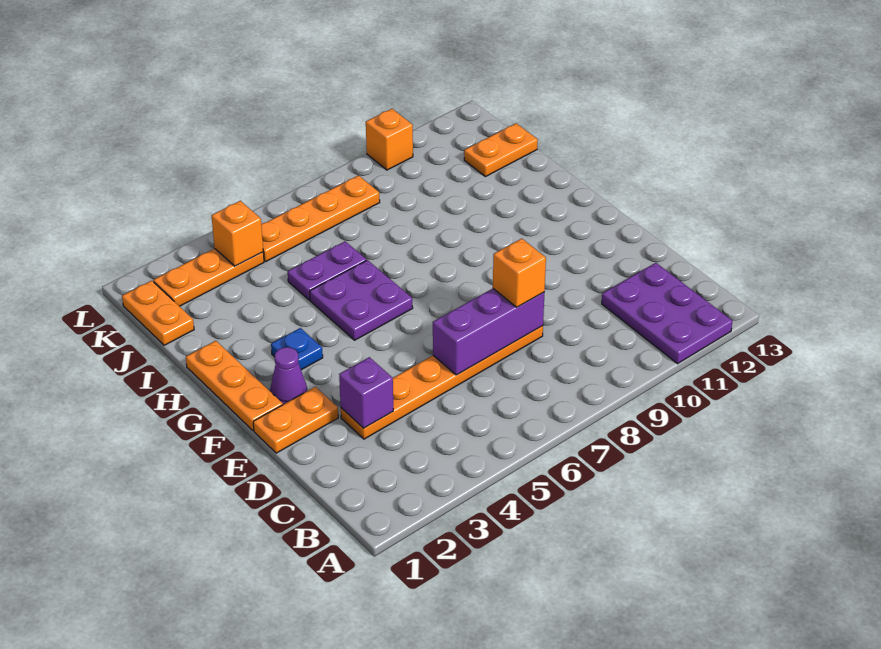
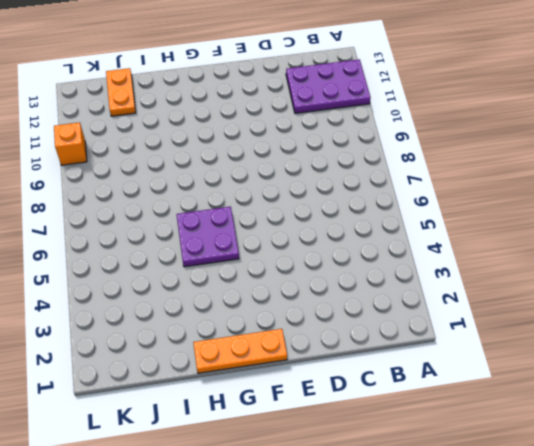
none -> orange 1x6 plate [341,326,543,439]
none -> orange 1x2 plate [253,387,338,453]
none -> purple 1x1 cone [270,347,307,404]

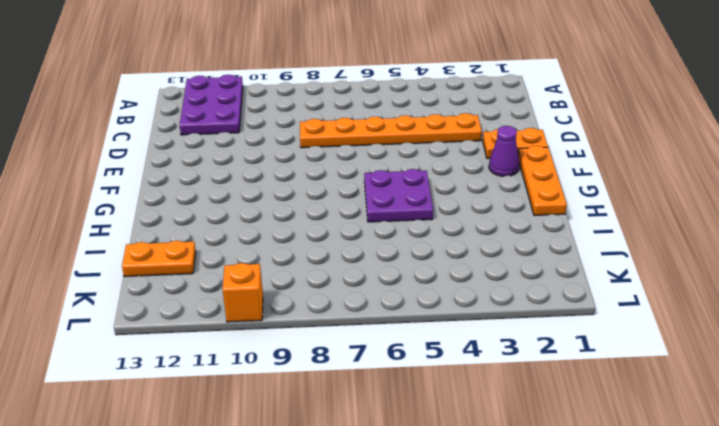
none -> blue 1x1 plate [271,328,323,370]
none -> purple 1x2 plate [288,241,366,300]
none -> orange 1x2 plate [122,281,194,345]

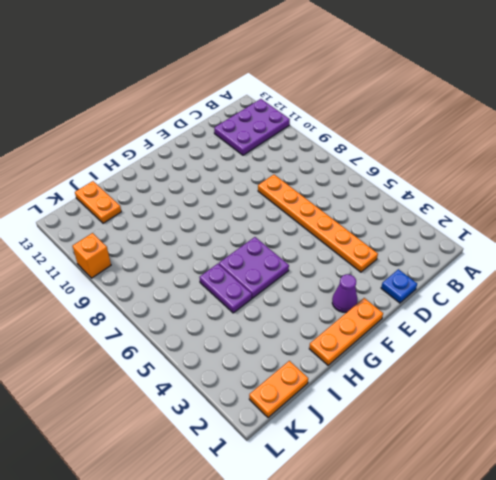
blue 1x1 plate [381,269,417,303] -> blue 1x1 plate moved to [271,328,323,370]
none -> orange 1x2 plate [253,387,338,453]
none -> orange 1x3 plate [153,249,264,306]
none -> orange 1x4 plate [261,176,380,261]

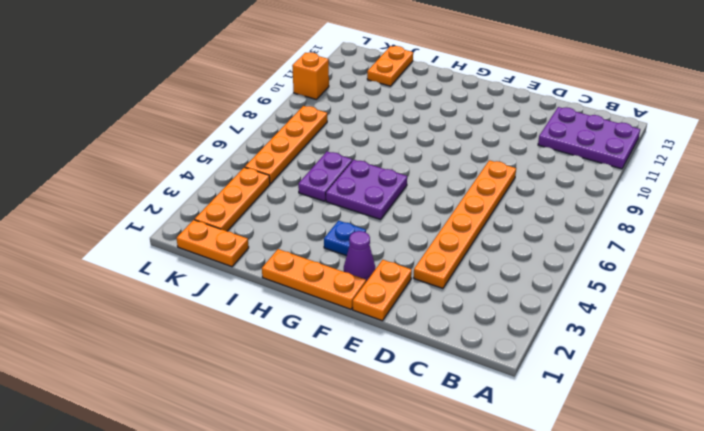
none -> purple 1x1 brick [339,357,393,428]
none -> purple 1x3 brick [433,289,545,375]
none -> orange 1x1 brick [212,201,263,266]

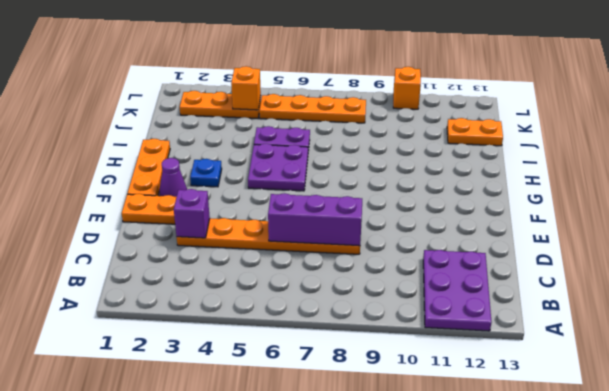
none -> orange 1x2 plate [122,281,194,345]
none -> orange 1x1 brick [493,239,546,307]

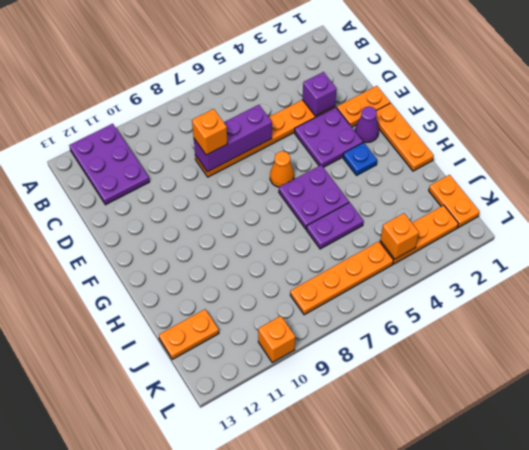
purple 2x2 plate [295,107,363,168] -> none
orange 1x1 cone [270,151,294,187] -> none

